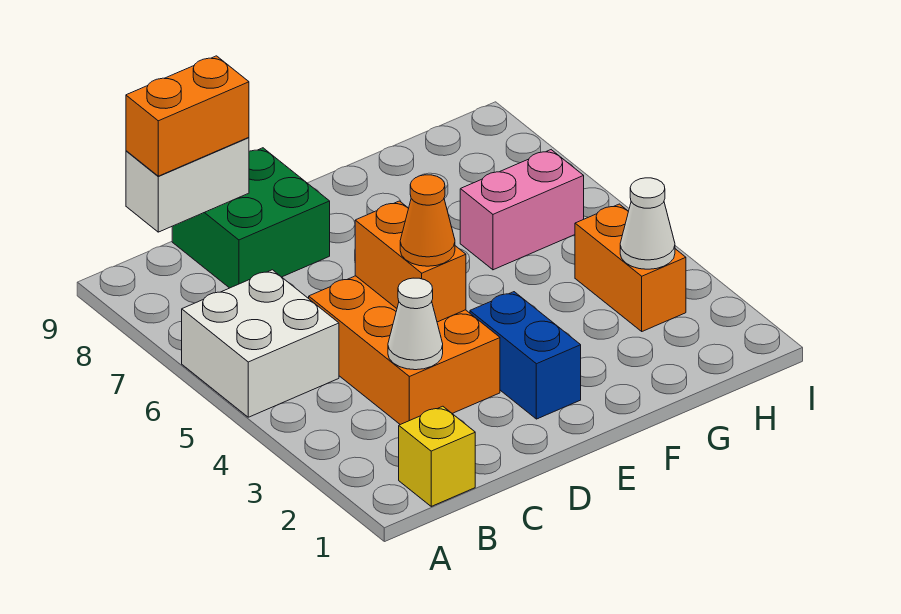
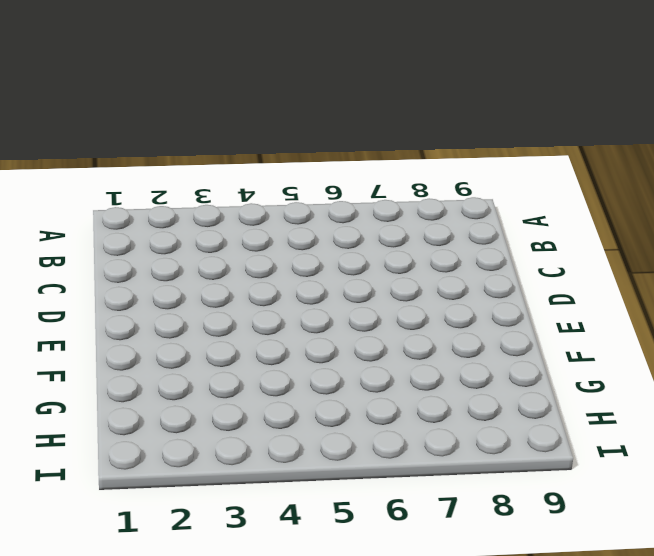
none -> white 2x2 brick [182,270,339,417]
none -> yellow 1x1 brick [399,406,475,506]
none -> orange 2x3 brick [309,276,500,425]

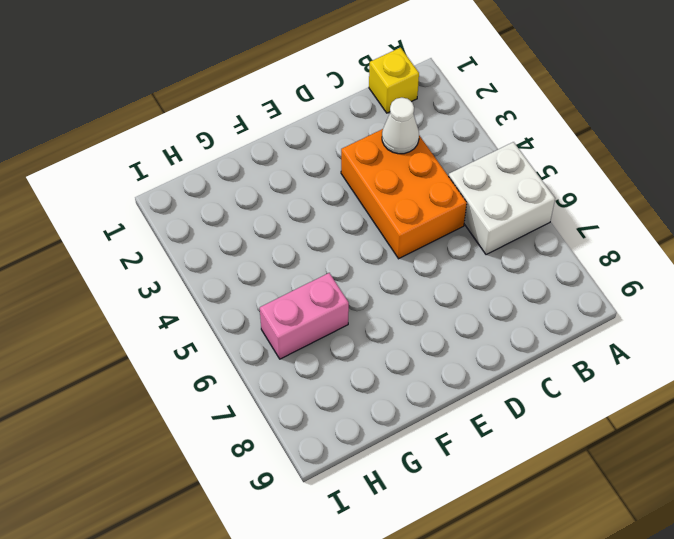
none -> green 2x2 brick [172,148,330,288]
none -> blue 1x2 brick [470,292,581,419]
none -> orange 1x2 brick [575,204,686,331]

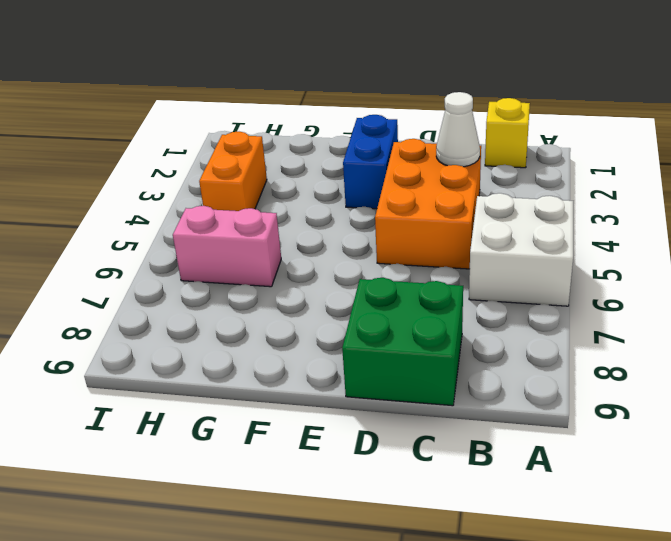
none -> white 1x2 brick [126,137,249,232]
none -> orange 1x2 brick [355,201,466,322]
none -> white 1x1 cone [620,178,675,269]

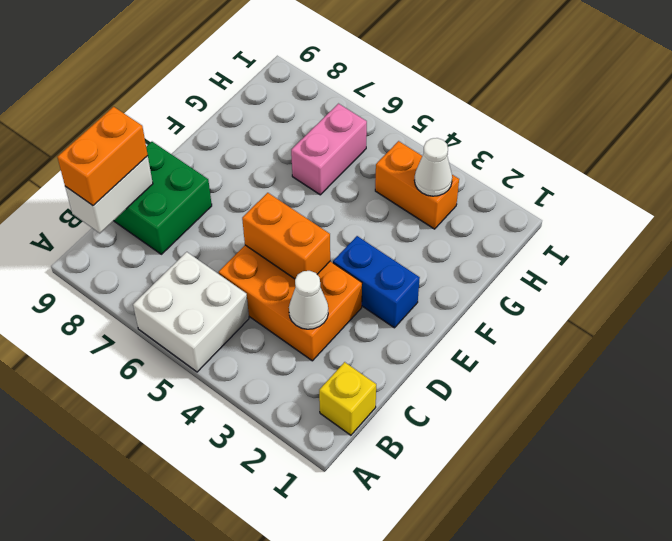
none -> orange 1x1 cone [400,175,455,266]

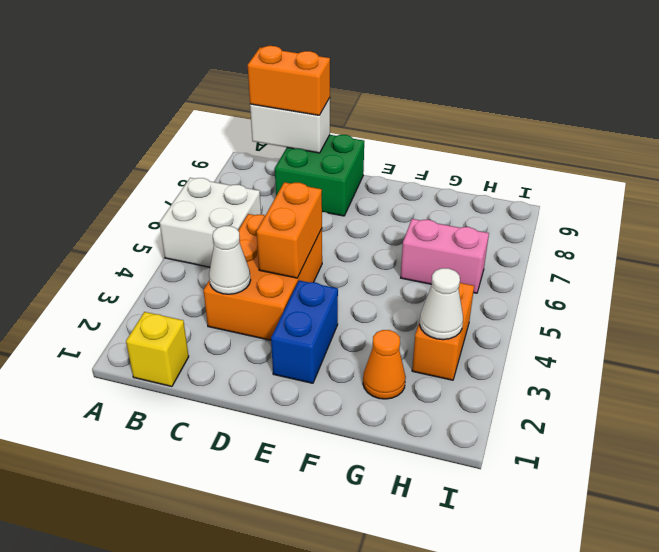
orange 1x1 cone [363,330,406,399] -> orange 1x1 cone moved to [400,175,455,266]

